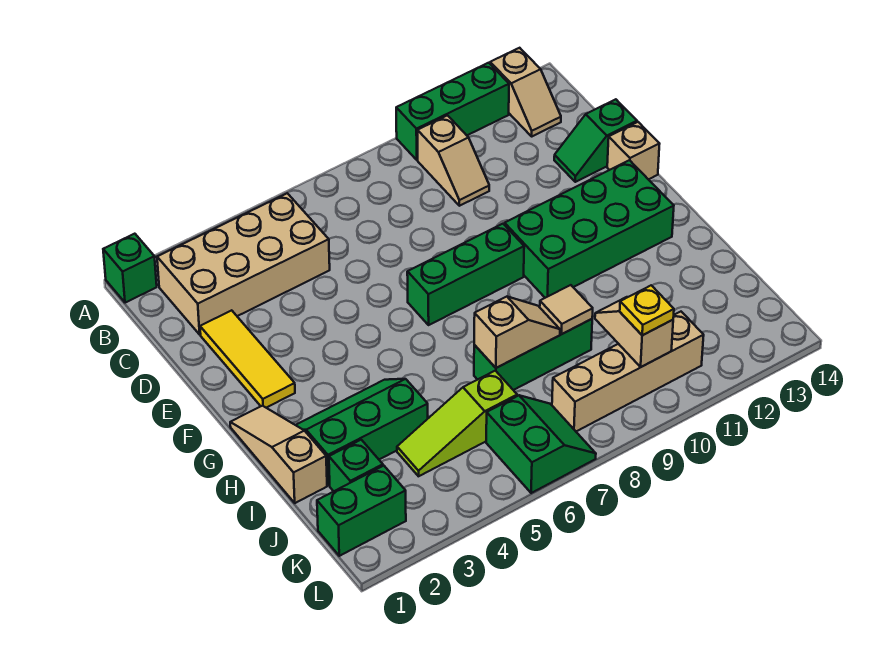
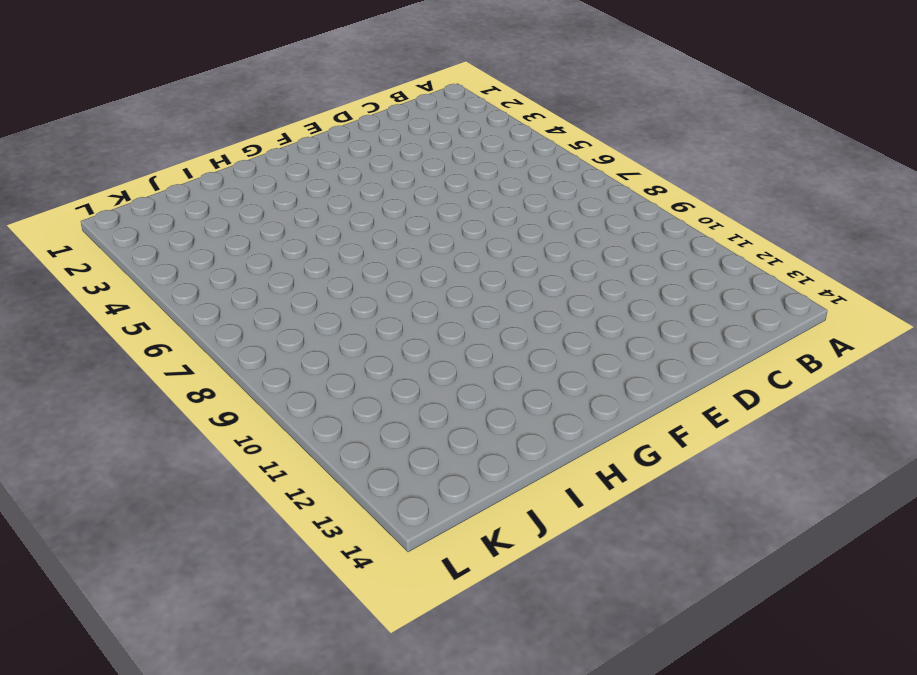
none -> green 1x1 brick [103,234,157,303]
none -> green 1x3 brick [396,63,509,160]
none -> tan 1x2 slope [490,48,561,136]

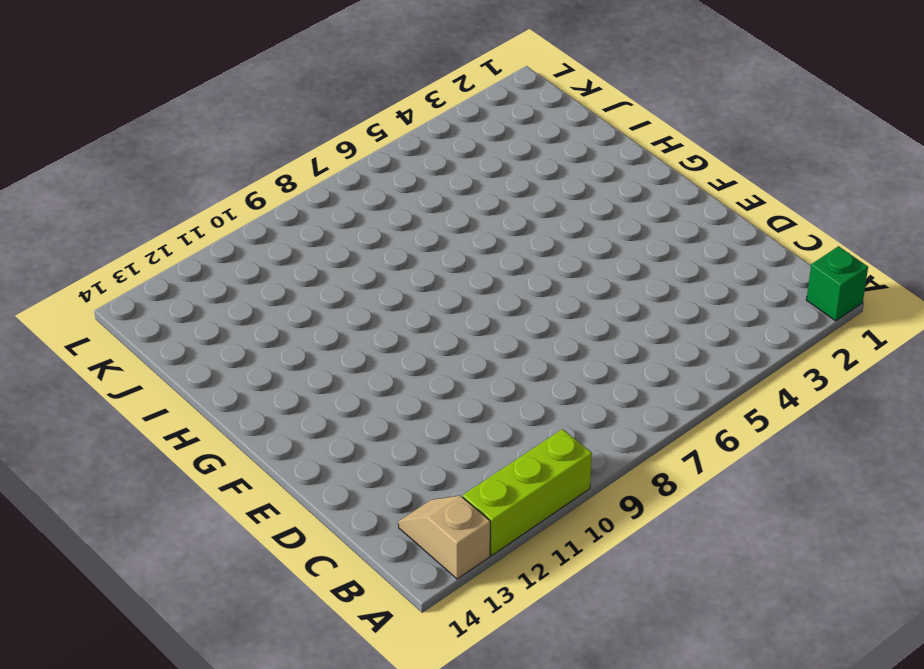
lime 1x3 brick [463,429,592,555] -> green 1x3 brick [396,63,509,160]
none -> tan 2x4 brick [157,193,330,335]
none -> tan 1x2 slope [417,115,489,206]
none -> yellow 1x3 tile [200,310,295,408]

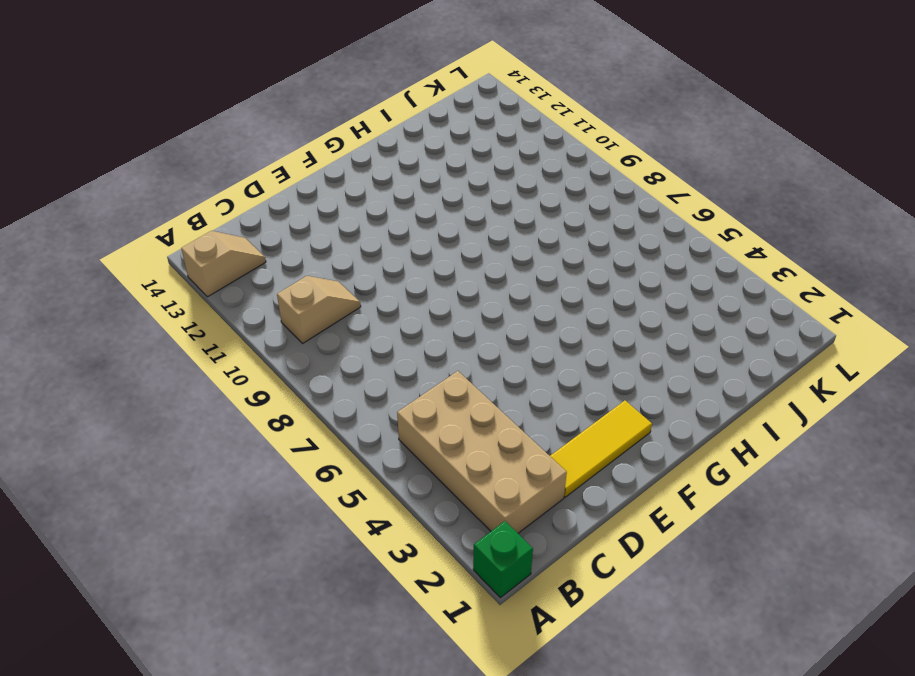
none -> green 1x3 brick [396,63,509,160]
none -> green 1x2 slope [554,99,637,182]
none -> tan 1x1 brick [607,122,659,180]

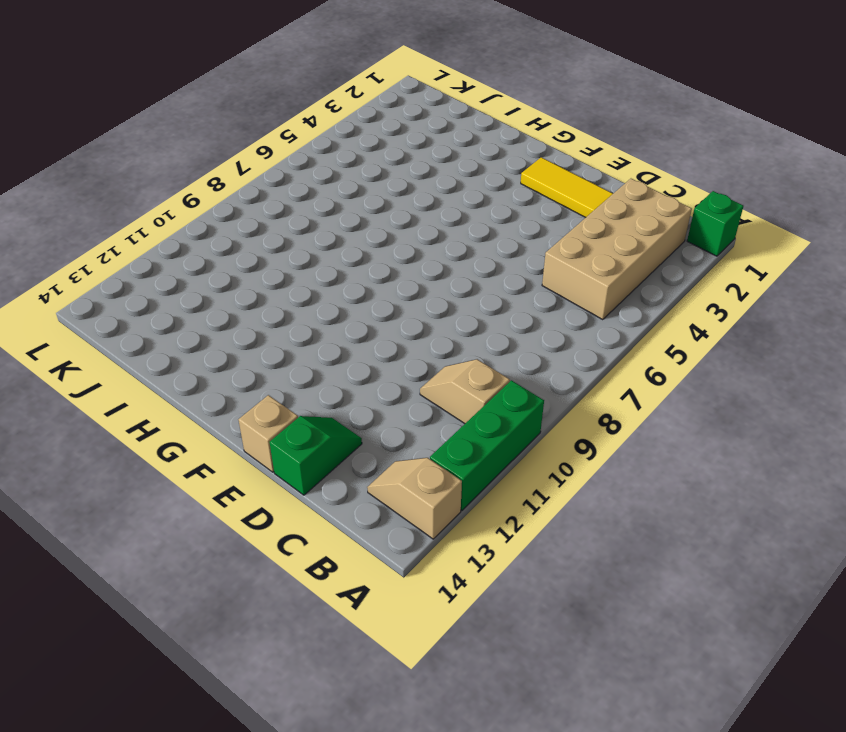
none -> green 1x3 brick [407,224,524,325]
none -> green 2x4 brick [505,160,674,298]
none -> tan 1x3 slope [230,406,327,503]

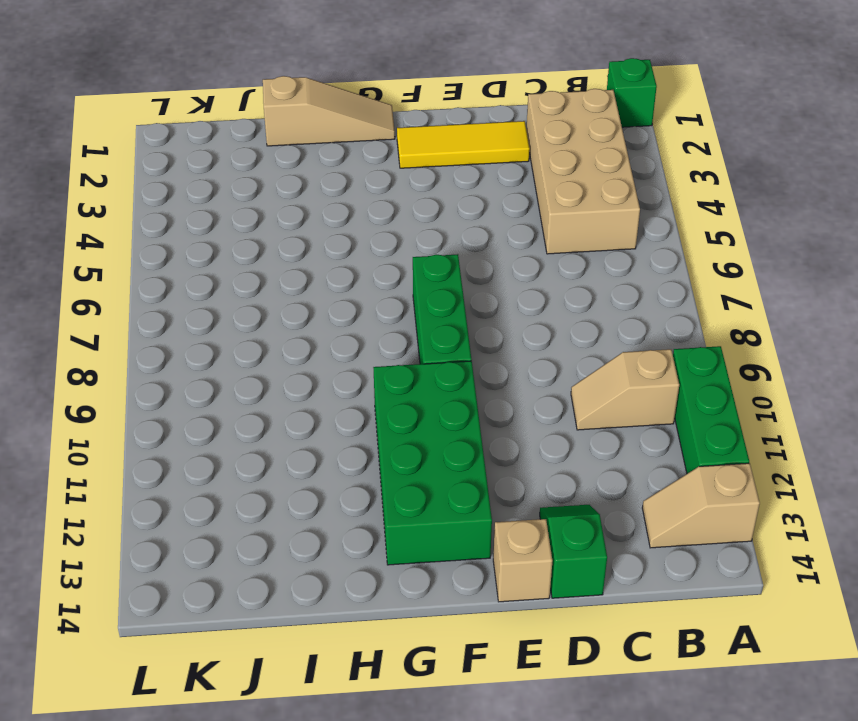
none -> green 2x3 slope [296,379,428,485]
none -> green 1x3 brick [474,319,592,390]
none -> green 1x1 brick [329,440,383,491]

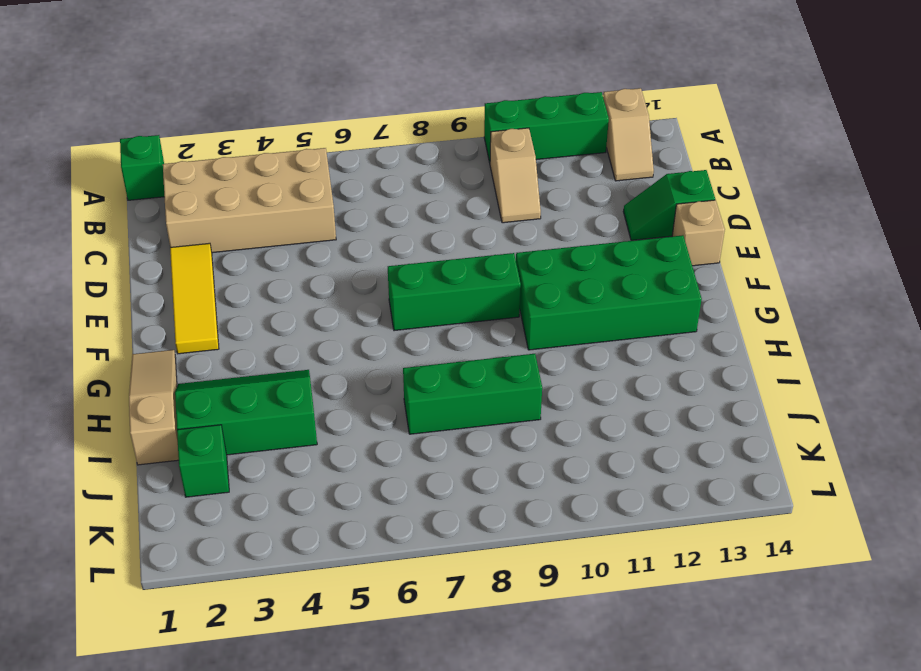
none -> lime 1x3 slope [397,371,517,476]
none -> green 1x2 brick [317,466,406,556]
none -> green 2x2 slope [486,395,596,493]

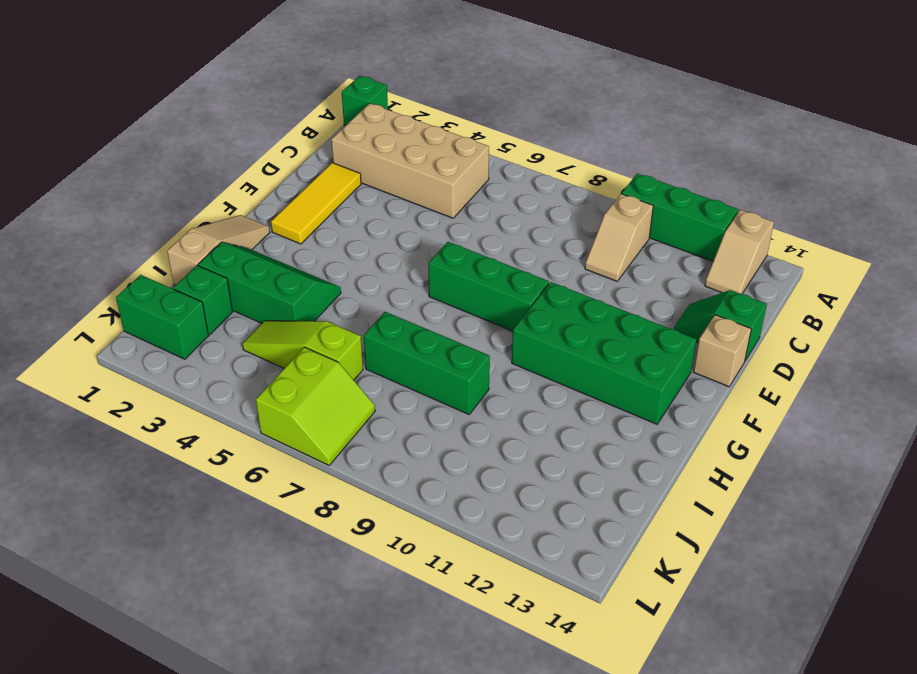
lime 2x2 slope [256,347,375,465] -> green 2x2 slope [486,395,596,493]
none -> tan 1x4 brick [552,312,704,431]
none -> tan 1x2 slope [474,297,560,368]
none -> tan 1x1 tile [540,285,593,334]

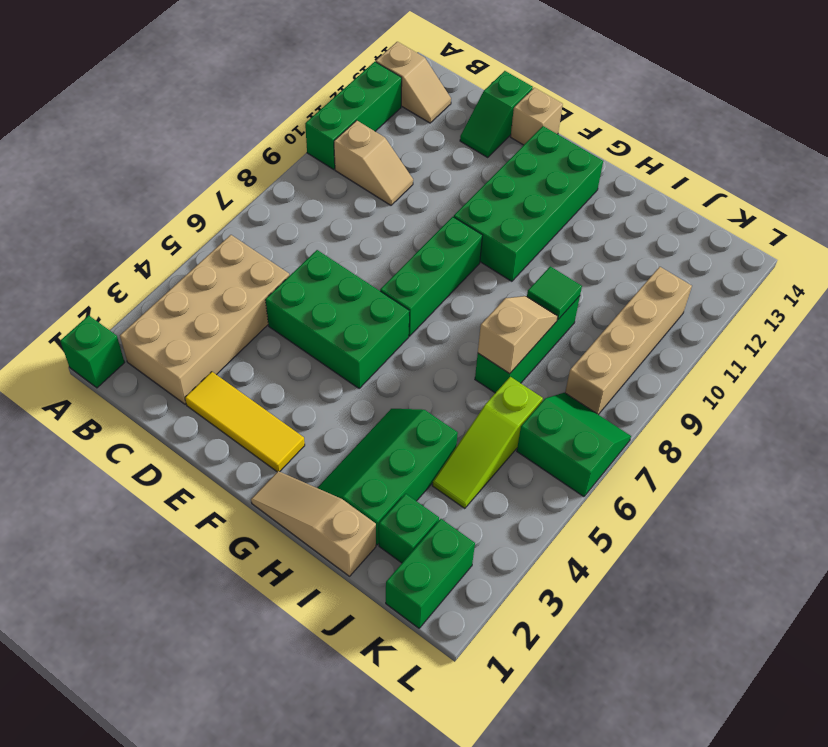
green 2x3 brick [265,250,409,388] -> none
green 1x1 tile [527,266,582,320] -> tan 1x1 tile [540,285,593,334]
none -> tan 1x2 slope [595,297,673,367]
none -> yellow 1x1 plate [620,285,674,335]

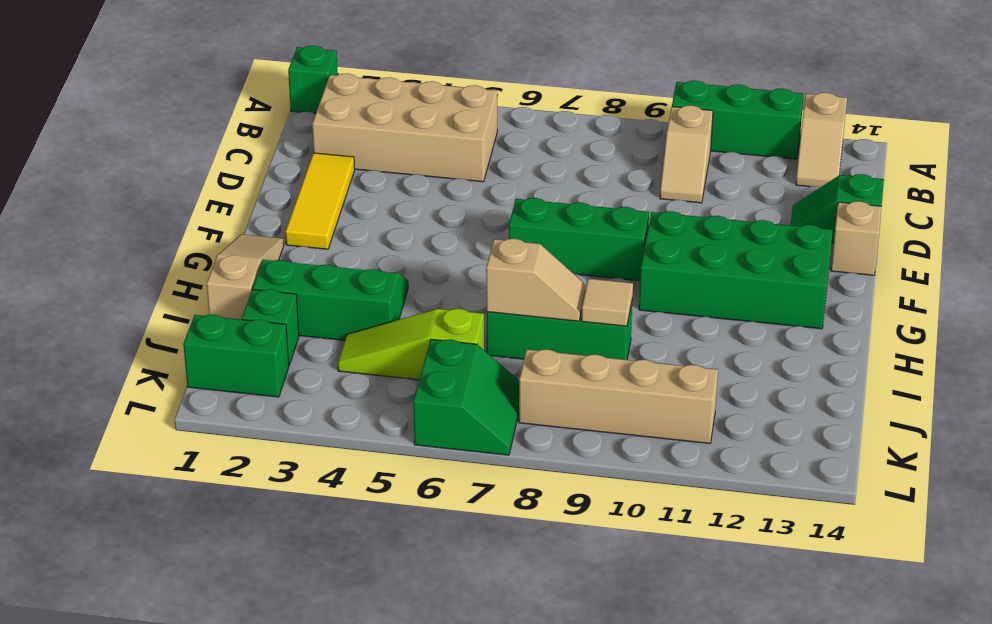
none -> tan 1x2 slope [595,297,673,367]
none -> yellow 1x1 plate [620,285,674,335]

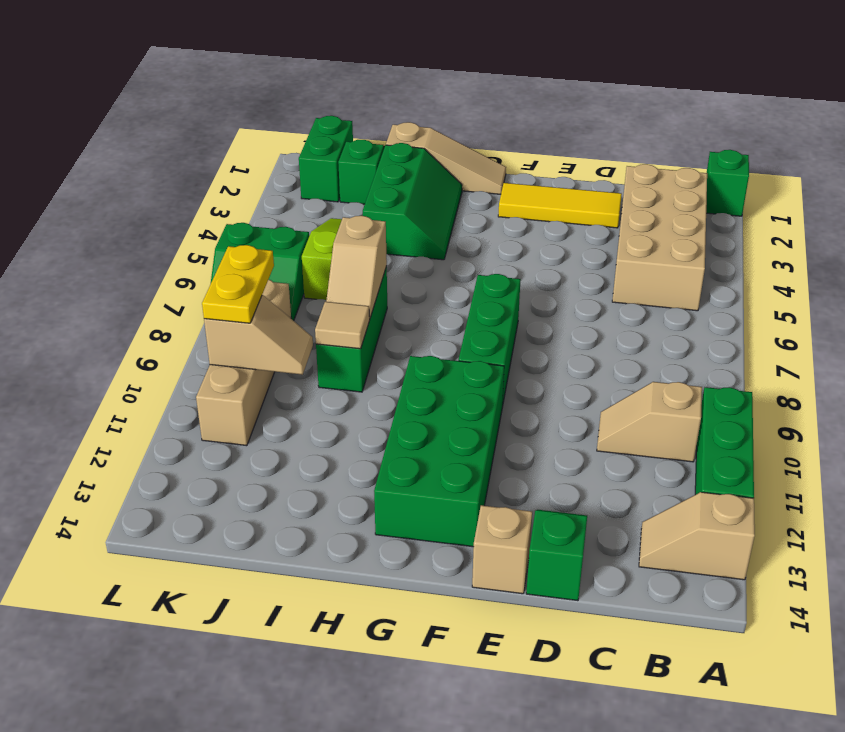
yellow 1x2 plate [202,245,274,323] -> yellow 1x1 plate [620,285,674,335]

